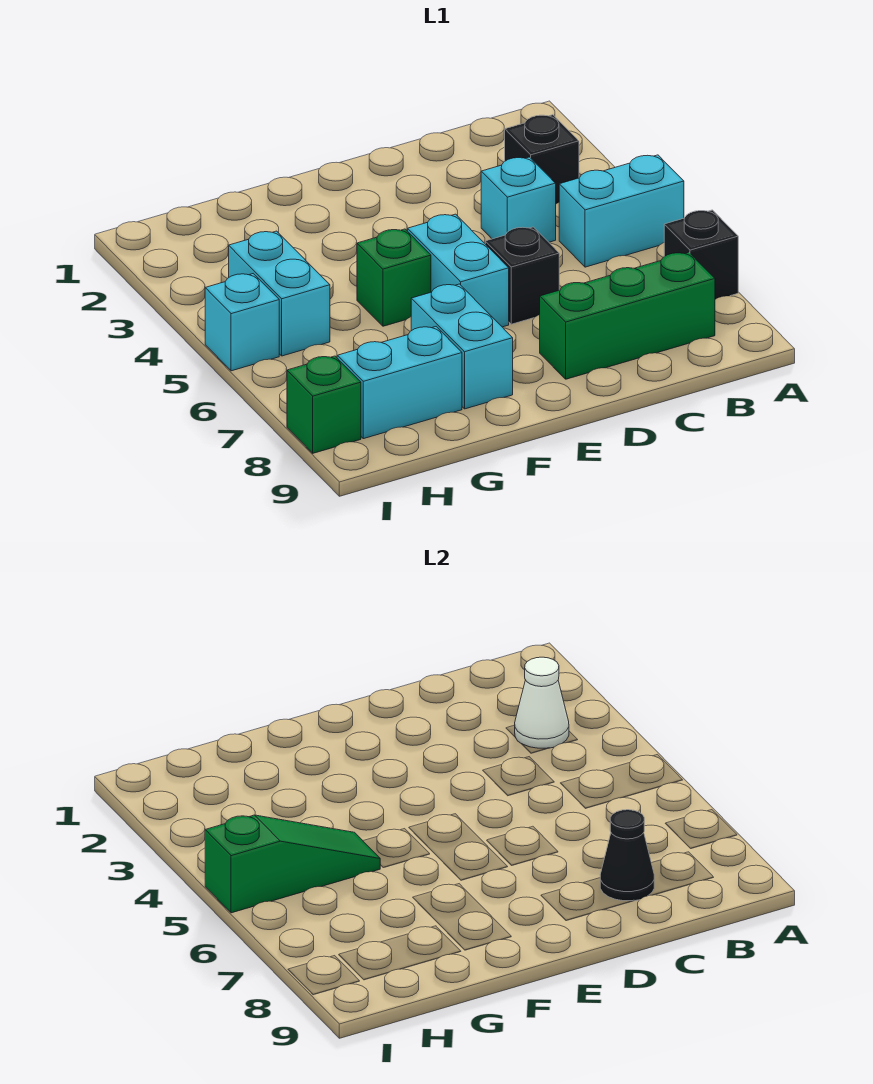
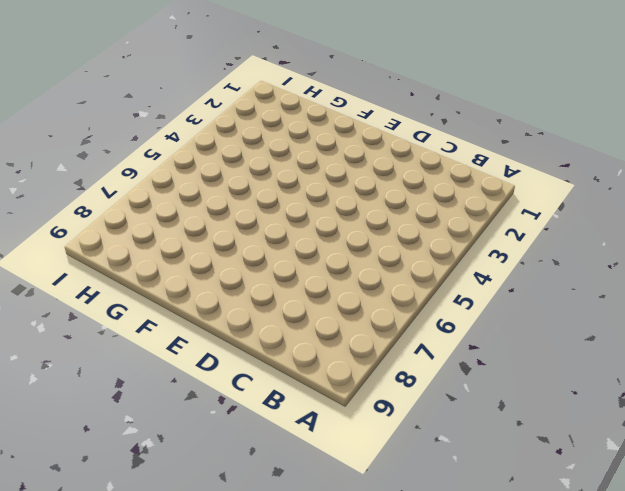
none -> cyan 1x2 brick [559,155,684,267]
none -> black 1x1 brick [664,210,738,299]
none -> black 1x1 brick [505,115,579,204]

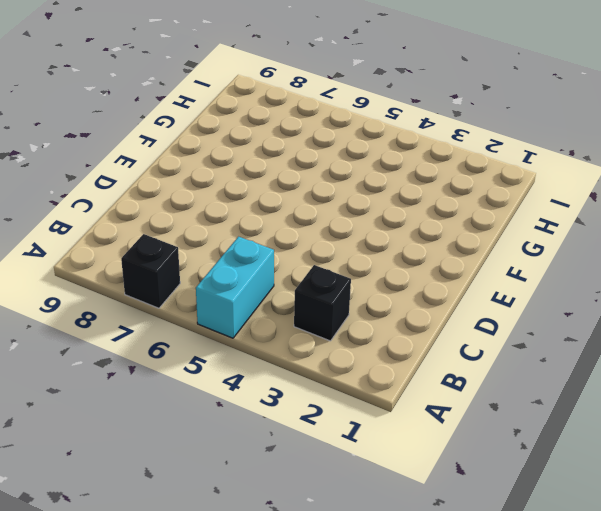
none -> green 1x3 brick [540,252,715,379]
none -> cyan 1x1 brick [481,157,556,242]
none -> black 1x1 brick [485,227,559,324]

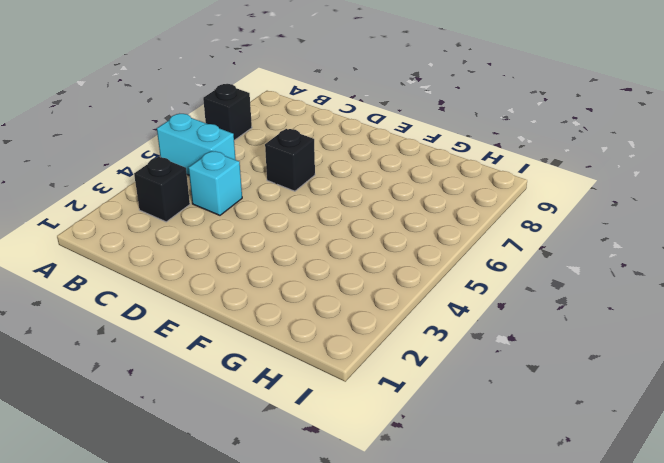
none -> green 1x3 brick [540,252,715,379]
none -> cyan 1x2 brick [408,214,509,327]
none -> green 1x1 brick [357,229,431,326]

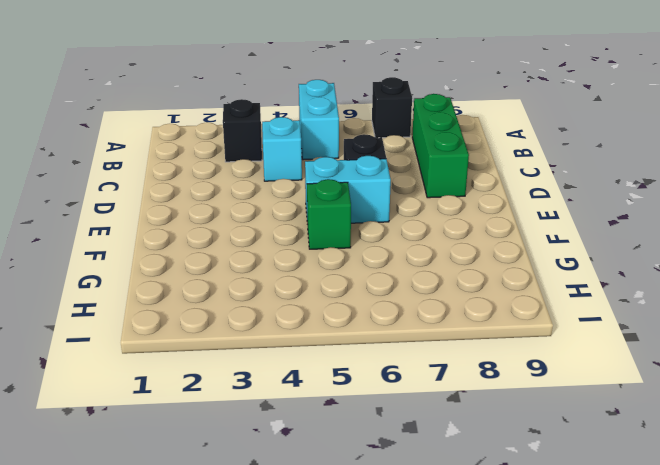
none -> cyan 1x2 brick [411,284,513,409]
none -> cyan 1x2 brick [337,327,462,439]
none -> cyan 1x2 brick [229,231,330,356]

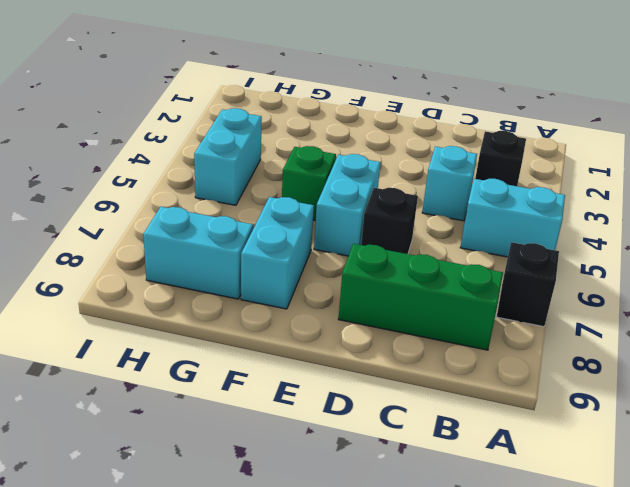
none -> cyan 1x1 brick [205,274,279,371]
none -> green 1x1 brick [287,356,361,453]
none -> white 1x1 cone [515,657,569,748]

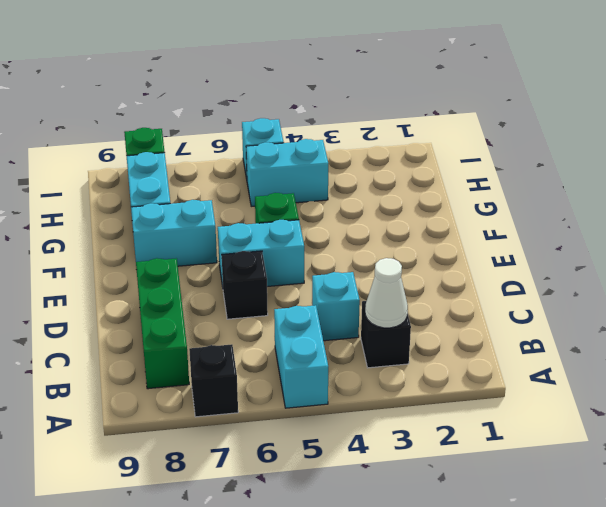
none -> black 1x1 cone [600,810,654,901]
none -> green 1x3 slope [205,815,380,913]

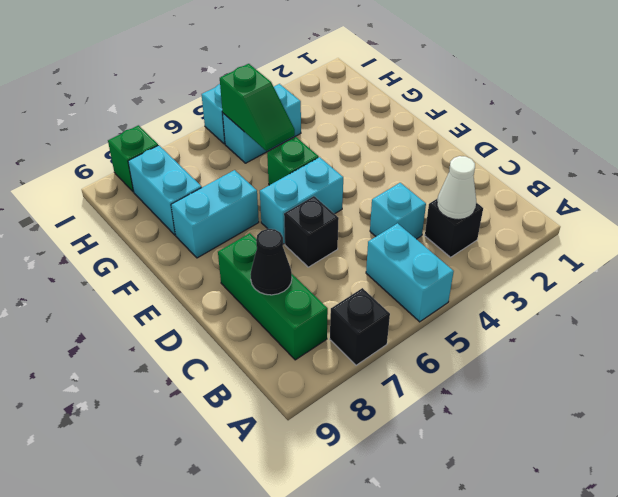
green 1x2 slope [220,64,295,151] -> green 1x3 slope [205,815,380,913]

